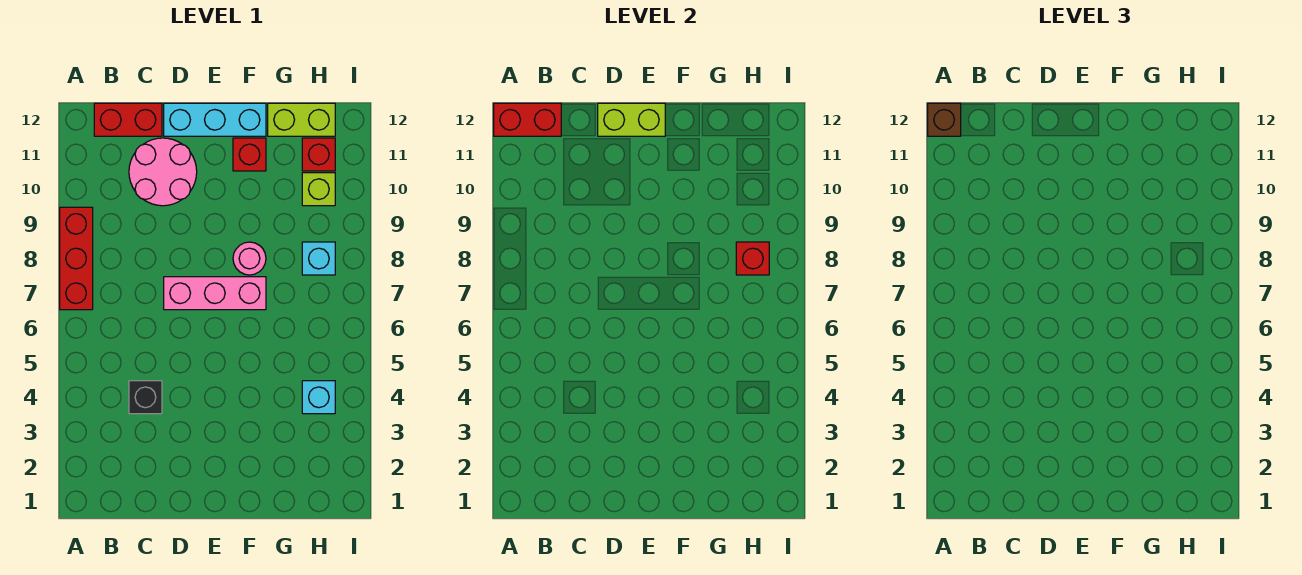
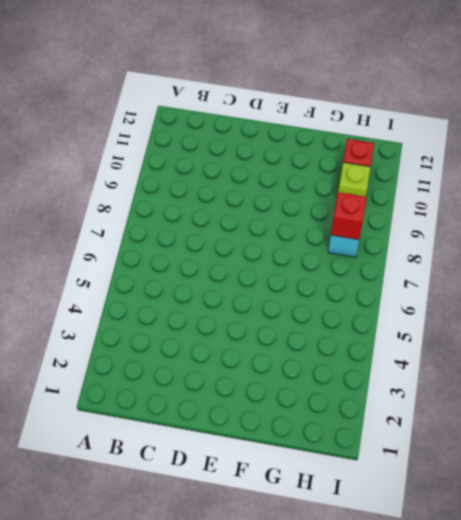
none -> red 1x3 brick [60,207,93,310]
none -> red 1x2 brick [94,103,162,136]
none -> black 1x1 brick [129,381,162,414]

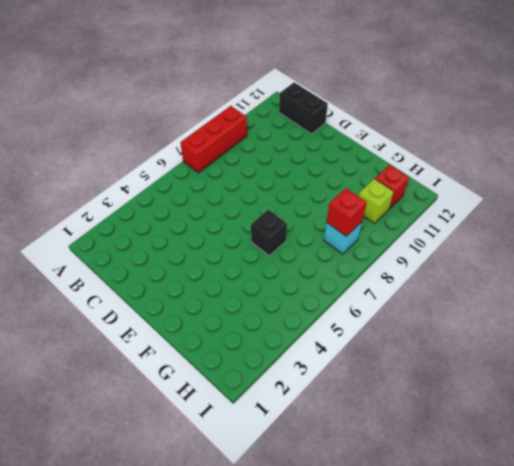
black 1x2 brick [279,82,328,134] -> red 1x2 brick [94,103,162,136]
black 1x1 brick [251,210,287,256] -> black 1x1 brick moved to [129,381,162,414]
none -> pink 2x2 round brick [129,138,197,206]
none -> pink 1x3 brick [164,277,266,310]
none -> cyan 1x3 brick [164,103,266,136]

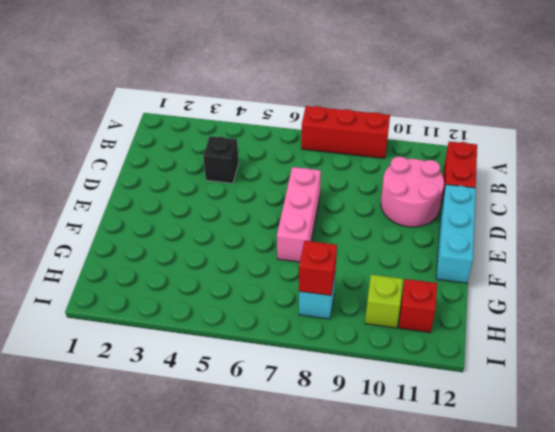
none -> pink 1x1 round brick [233,242,266,275]
none -> red 1x1 brick [233,138,266,171]
none -> lime 1x2 brick [268,103,335,136]

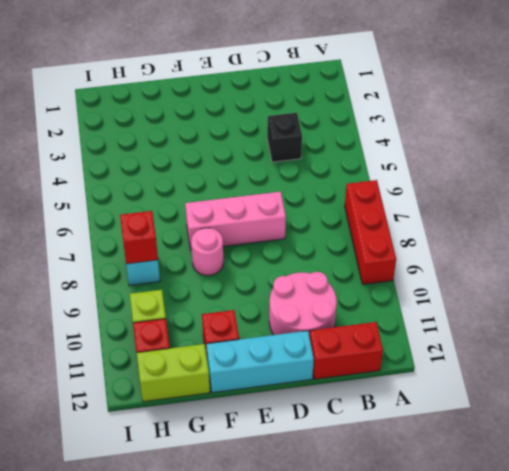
none -> cyan 1x1 brick [302,381,335,414]
none -> red 1x2 brick [494,103,561,136]
none -> lime 1x2 brick [598,103,665,136]

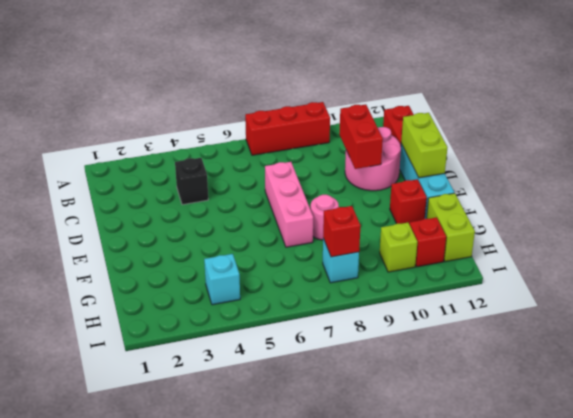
red 1x2 brick [339,104,383,169] -> red 1x2 brick moved to [494,103,561,136]
none -> brown 1x1 brick [928,103,961,136]

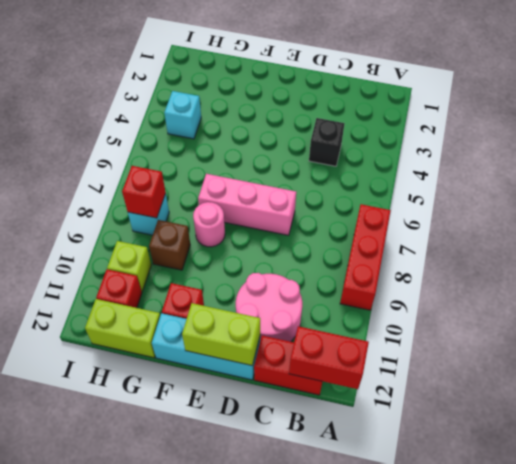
brown 1x1 brick [149,220,190,270] -> brown 1x1 brick moved to [928,103,961,136]

